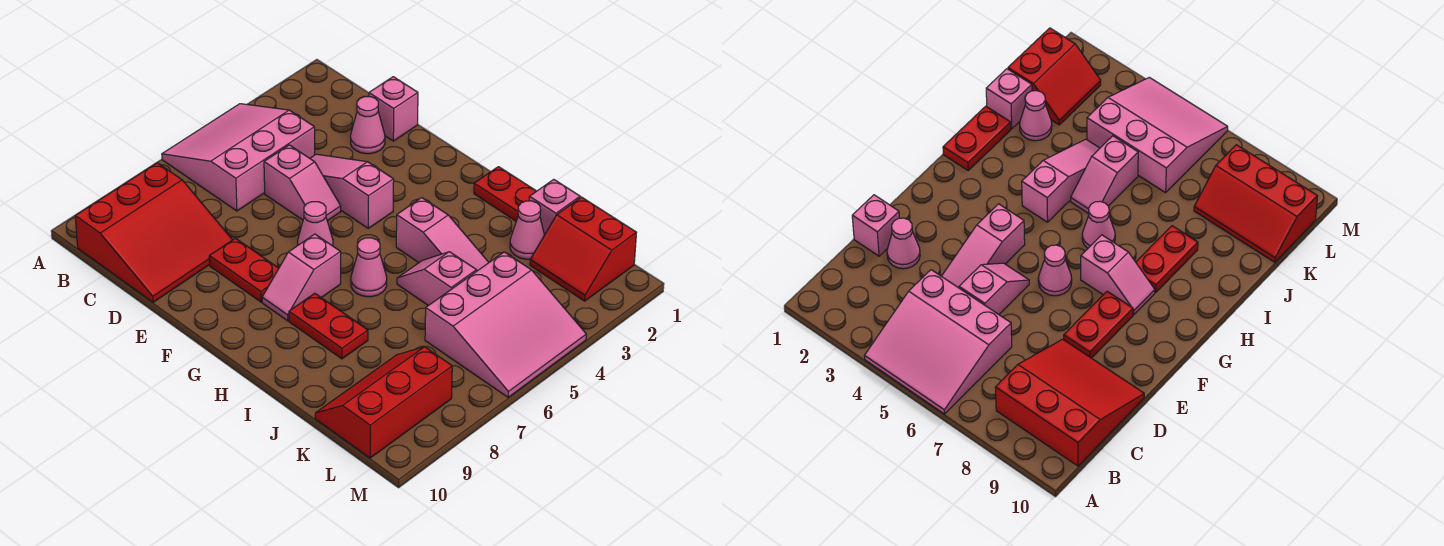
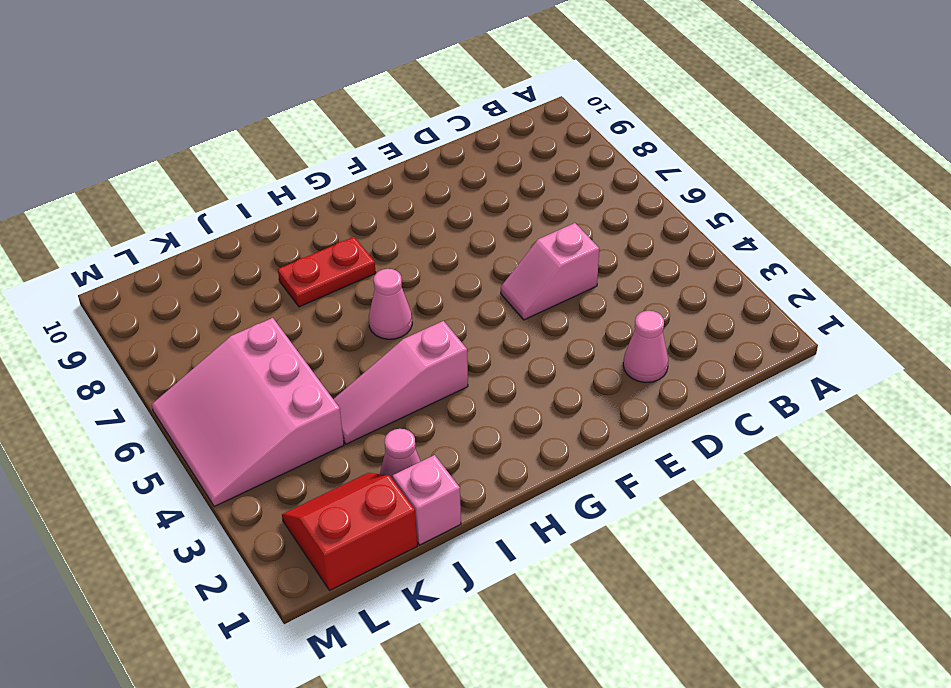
none -> pink 3x3 slope [162,104,315,211]
none -> red 3x3 slope [75,163,232,302]
none -> pink 1x1 brick [369,77,418,141]

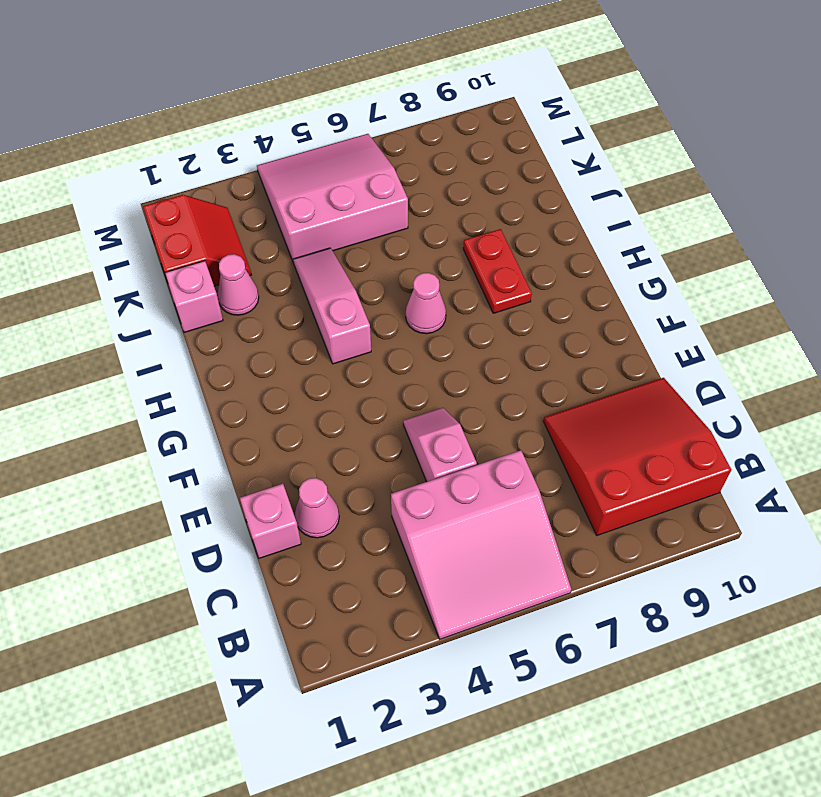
none -> pink 1x3 slope [310,154,394,228]
none -> red 1x2 plate [209,238,279,302]
none -> pink 1x1 cone [298,202,333,246]

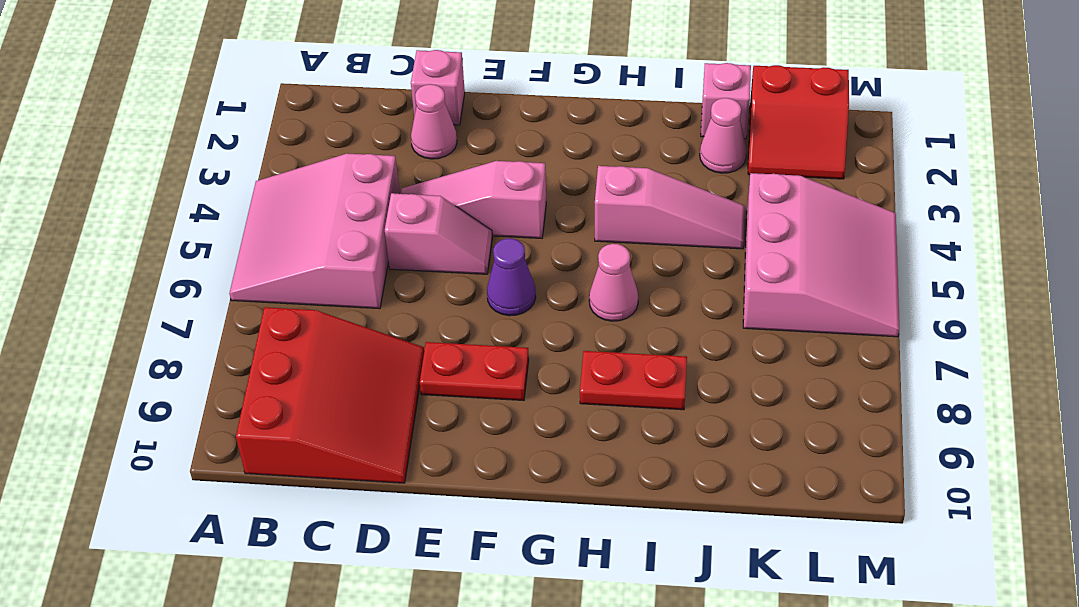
purple 1x1 cone [487,238,536,316] -> pink 1x1 cone [298,202,333,246]
none -> pink 1x2 slope [262,234,341,321]
none -> red 1x2 plate [474,167,536,221]
none -> pink 1x2 slope [397,252,477,306]

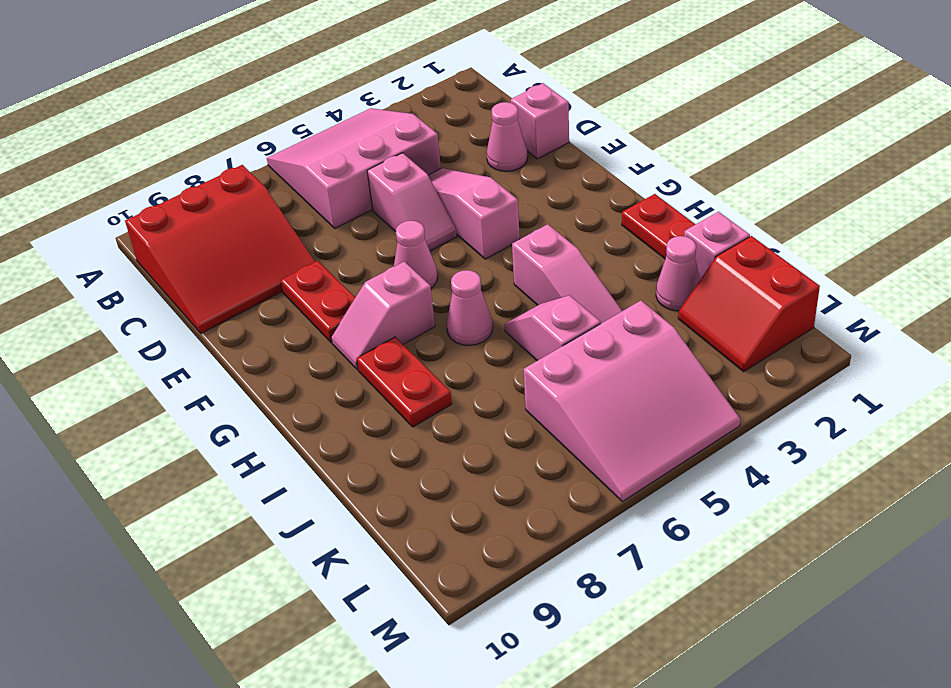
none -> red 2x3 slope [315,347,452,458]

